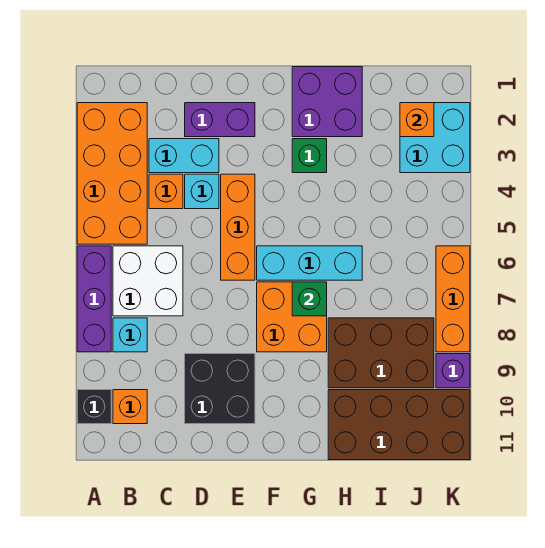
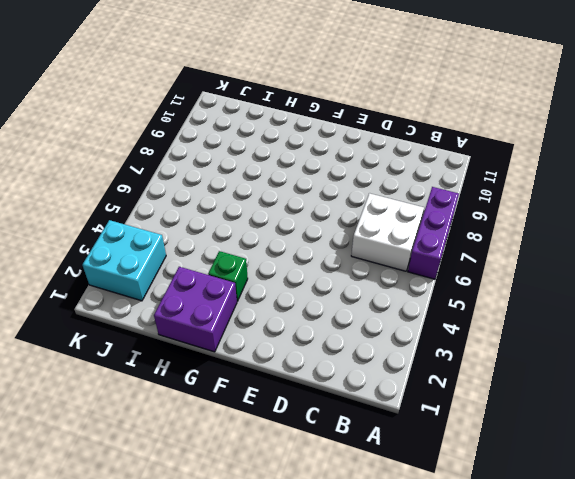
none -> orange 2x4 brick [77,103,147,244]
none -> black 1x1 brick [77,390,111,424]
none -> cyan 1x1 brick [113,318,147,352]

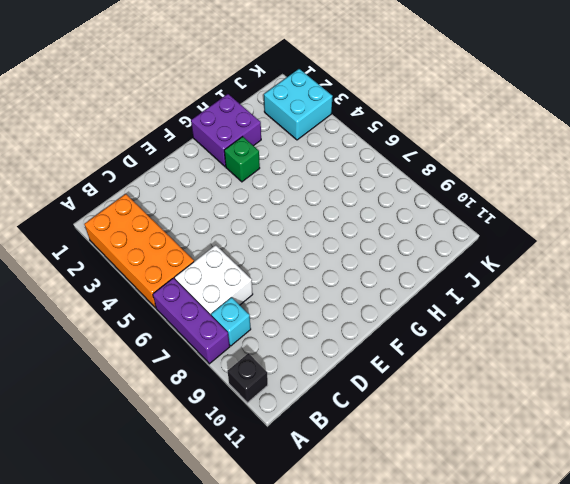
none -> orange 1x1 brick [113,390,147,424]
none -> cyan 1x2 brick [149,139,219,173]
none -> orange 1x1 brick [149,174,183,209]

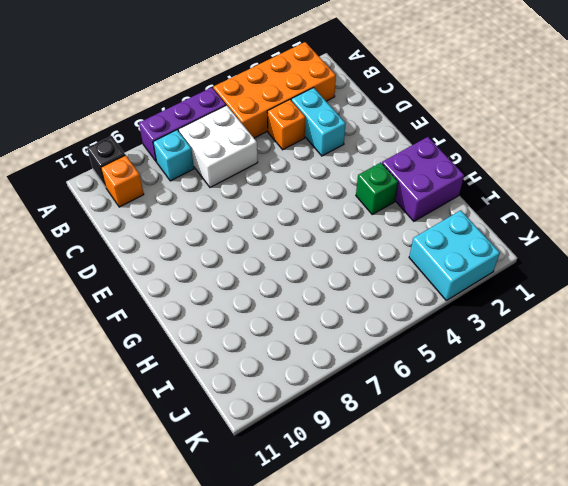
none -> purple 1x2 brick [185,103,255,137]
none -> cyan 1x1 brick [185,174,219,209]
none -> black 2x2 brick [185,354,255,424]

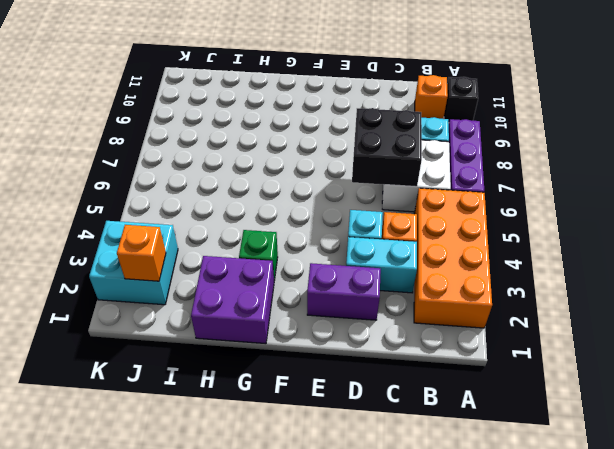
black 2x2 brick [352,108,422,187] -> black 2x2 brick moved to [185,354,255,424]
none -> orange 1x3 brick [221,174,255,280]
none -> cyan 1x3 brick [257,246,362,280]
none -> orange 2x2 brick [257,282,327,352]

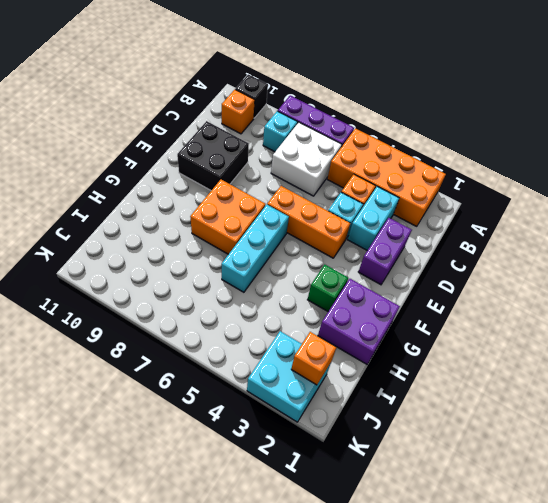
none -> brown 2x3 brick [328,318,434,388]
none -> brown 2x4 brick [328,390,470,460]
none -> orange 1x3 brick [436,246,470,352]

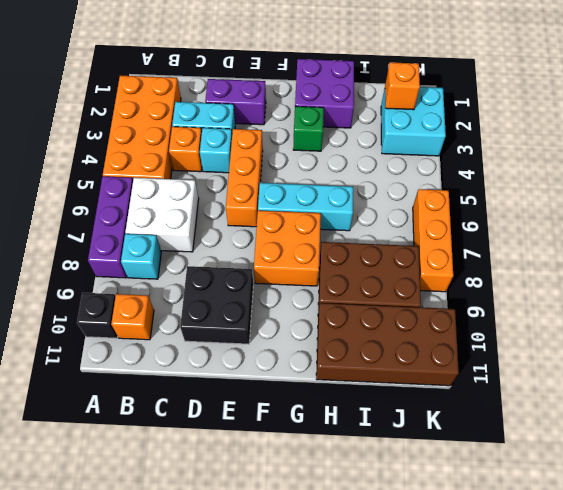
none -> purple 1x1 brick [436,354,470,388]
none -> green 1x1 brick [292,282,327,316]

